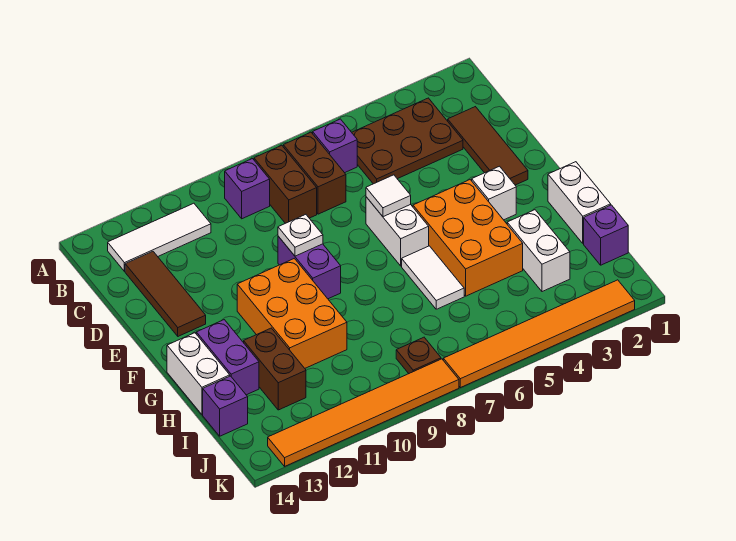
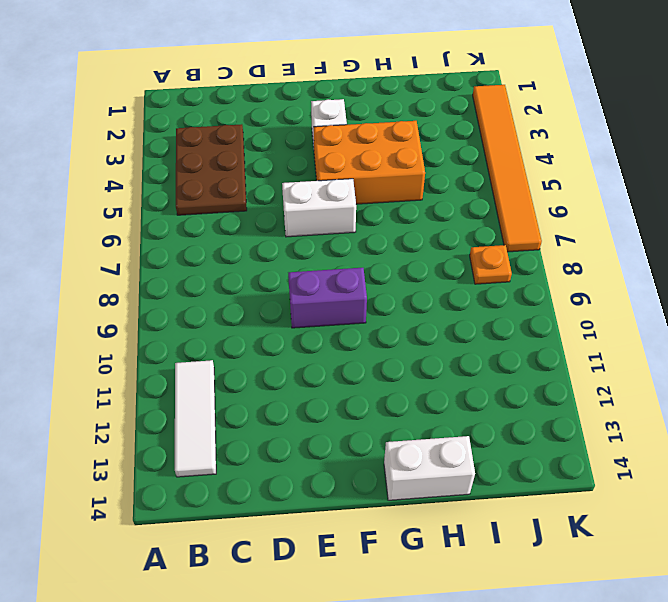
orange 1x1 plate [470,245,512,284] -> brown 1x1 plate [396,337,441,373]
none -> purple 1x1 brick [313,119,357,173]
none -> brown 1x2 brick [283,132,346,214]
none -> brown 1x2 brick [254,145,317,223]

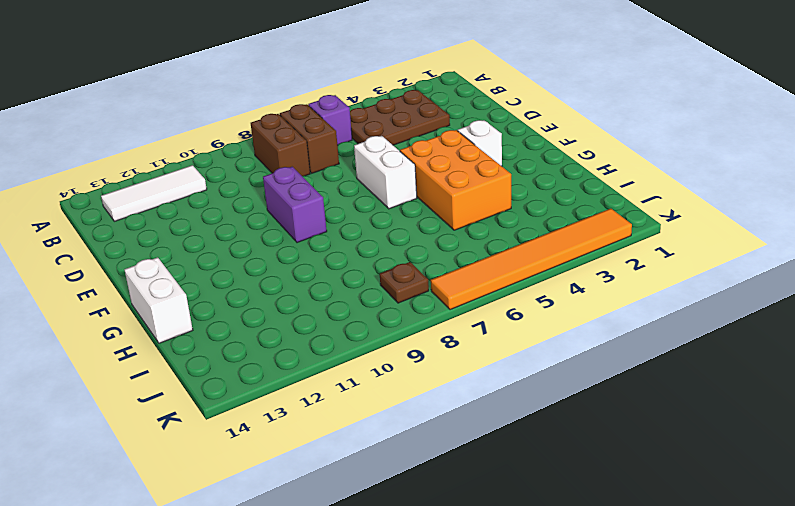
none -> purple 1x1 brick [225,159,270,219]
none -> brown 1x3 tile [448,107,528,185]
none -> brown 1x3 tile [125,252,206,336]

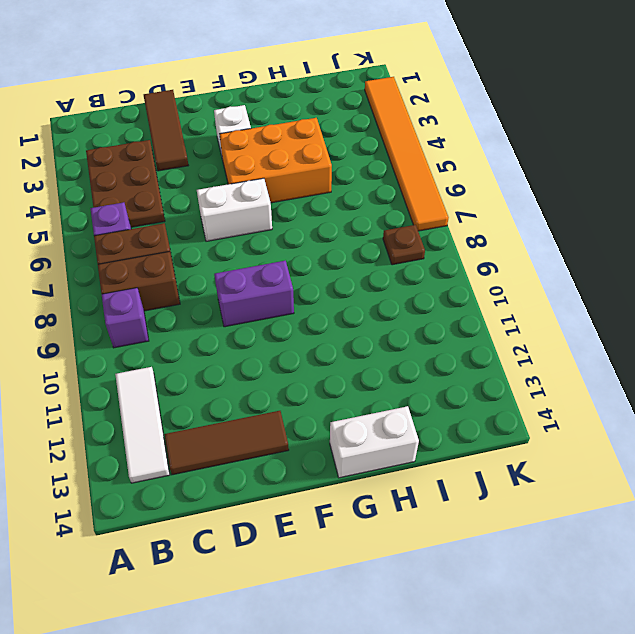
brown 1x3 tile [144,90,188,171] -> brown 1x3 tile turned to [448,107,528,185]
none -> orange 2x3 brick [237,258,347,368]
none -> white 1x2 brick [548,162,611,243]
none -> white 1x2 tile [402,246,464,309]

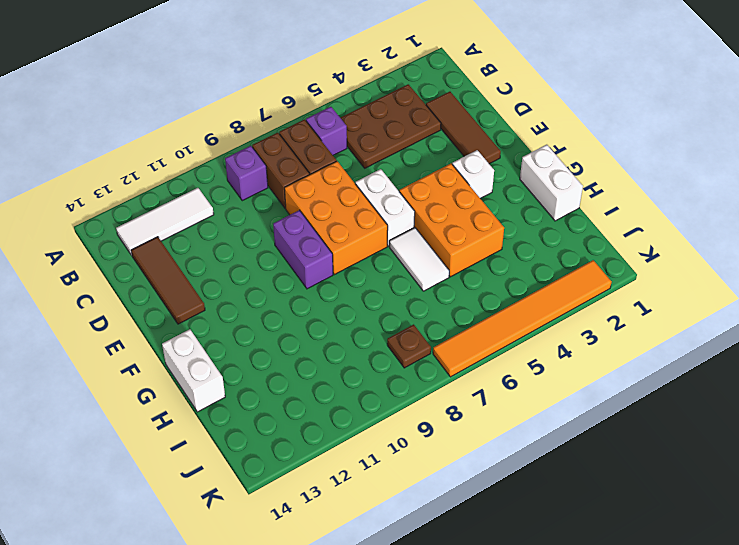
orange 2x3 brick [284,161,388,275] -> orange 2x3 brick moved to [237,258,347,368]
none -> purple 1x2 brick [196,320,259,395]
none -> white 1x2 brick [507,210,570,292]
none -> brown 1x2 brick [244,328,306,410]

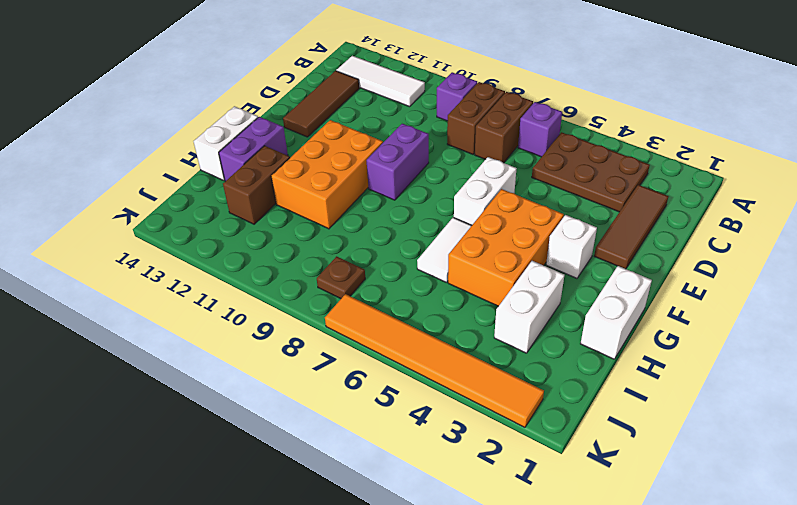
none -> purple 1x1 brick [584,205,628,265]
none -> purple 1x1 brick [203,376,248,436]
none -> orange 1x6 tile [268,359,459,466]

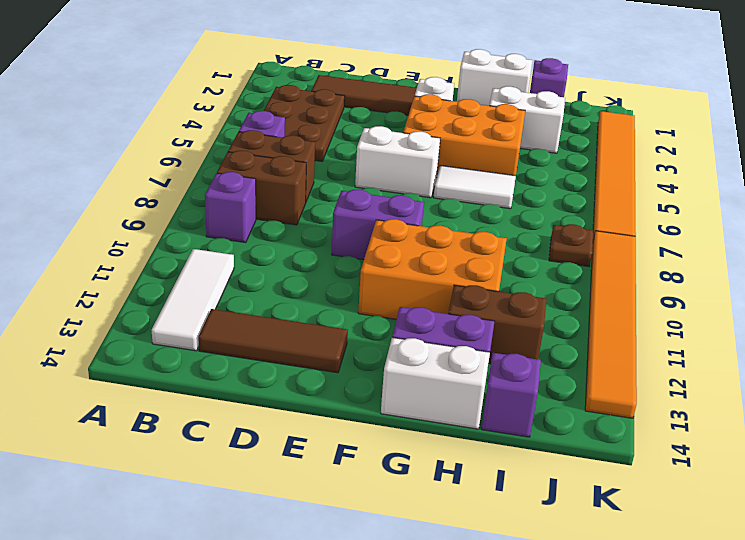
none -> white 1x1 tile [366,175,411,217]
none -> white 1x1 plate [278,214,323,256]

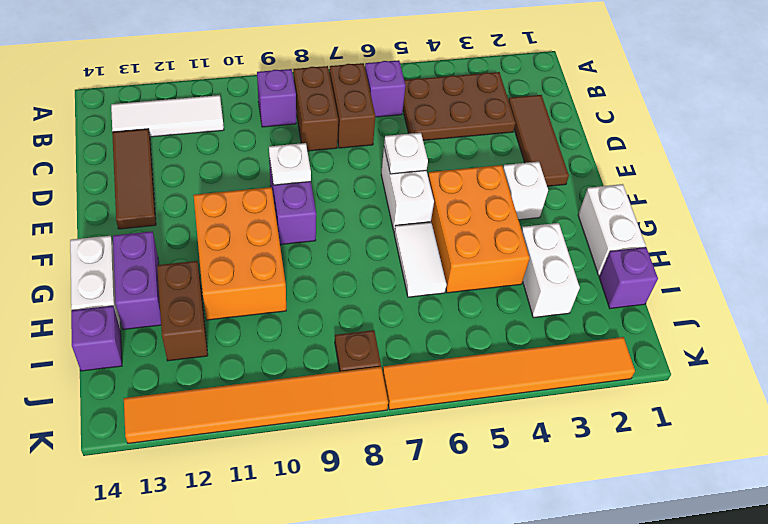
white 1x1 plate [384,133,428,174] -> white 1x1 tile [366,175,411,217]

